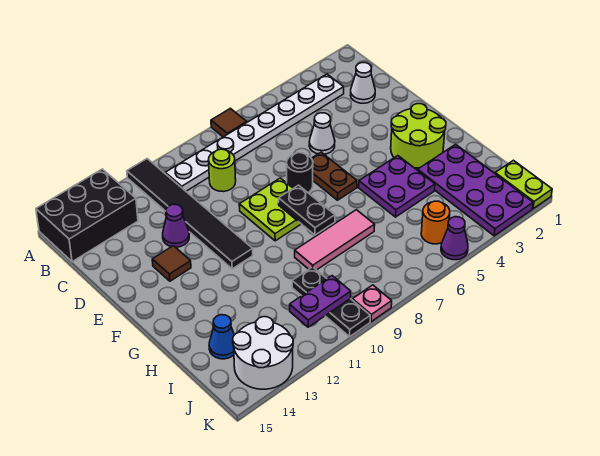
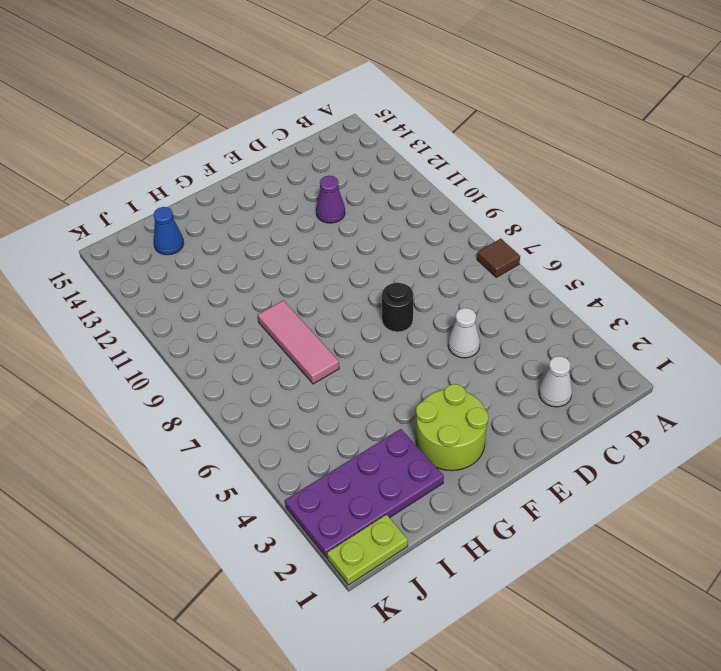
none -> black 1x6 tile [127,159,253,269]
none -> black 2x3 brick [36,169,138,262]
none -> white 1x8 plate [165,74,344,191]

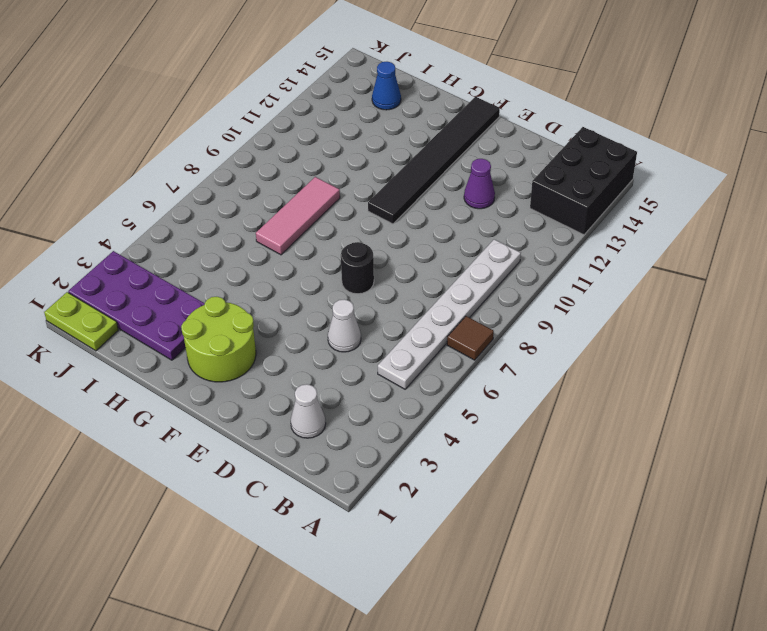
white 1x6 plate [378,239,521,389] -> white 1x8 plate [165,74,344,191]
black 1x6 tile [368,97,500,224] -> black 1x6 tile turned to [127,159,253,269]
none -> lime 1x1 round brick [209,149,236,192]
none -> brown 1x2 plate [311,152,357,200]
none -> lime 2x2 plate [239,178,301,241]

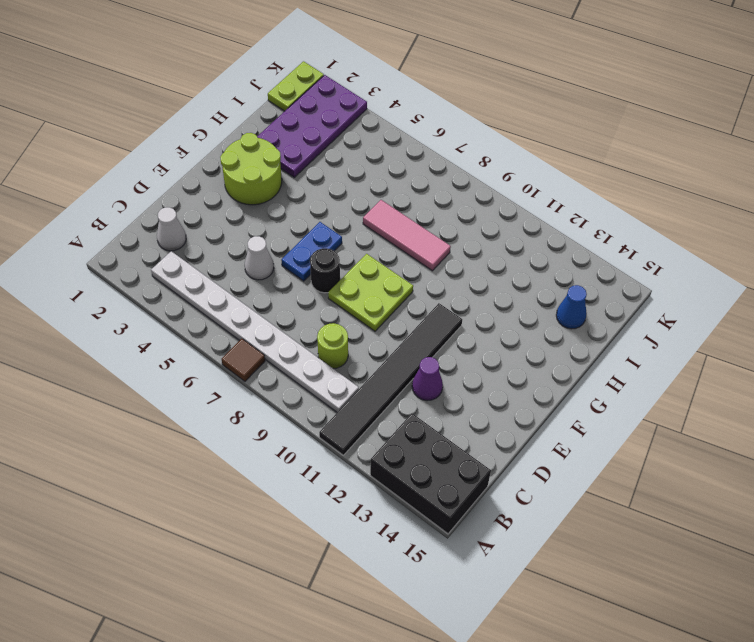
blue 1x2 plate [281,222,342,281] -> brown 1x2 plate [311,152,357,200]
none -> brown 1x1 tile [152,246,191,281]
none -> purple 2x2 plate [359,156,435,217]
none -> black 1x3 plate [292,267,370,337]

